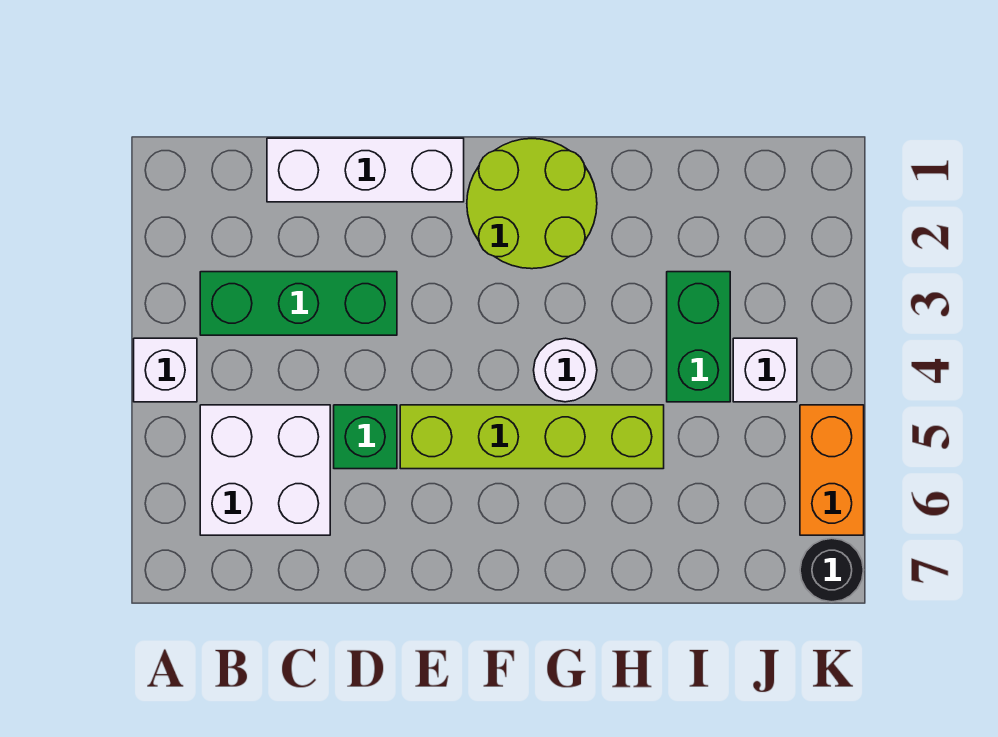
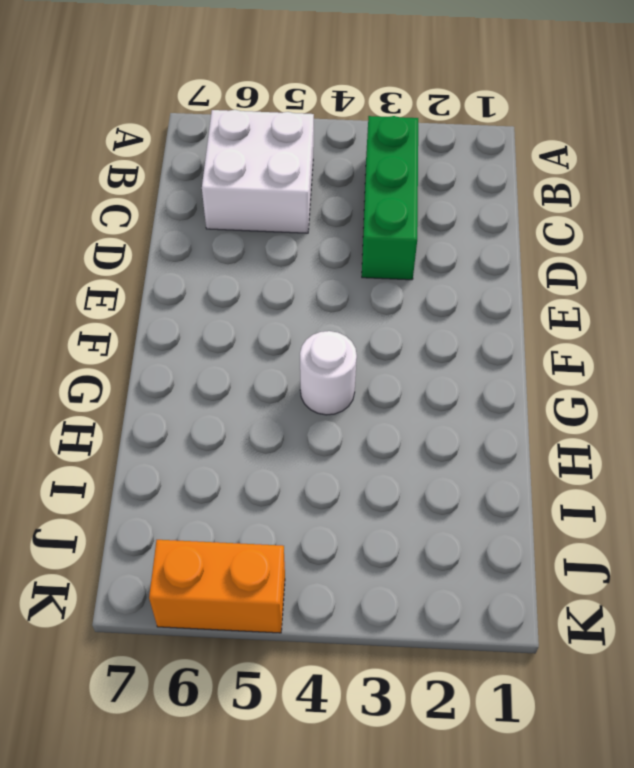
none -> white 1x1 brick [134,338,197,402]
none -> white 1x3 brick [267,138,464,202]
none -> green 1x1 brick [334,405,397,469]

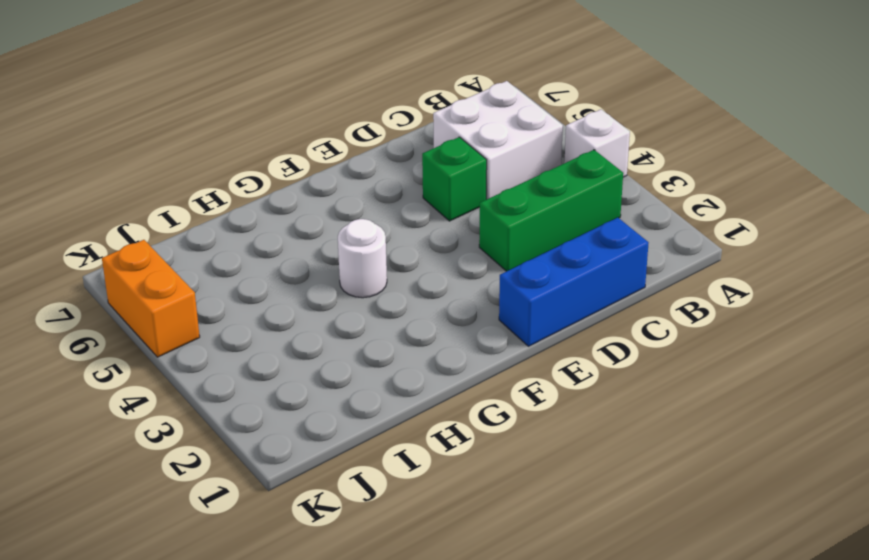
blue 1x3 brick [499,218,649,346] -> white 1x3 brick [267,138,464,202]
none -> lime 1x4 brick [400,405,664,469]
none -> lime 2x2 round brick [467,139,597,269]
none -> green 1x2 brick [667,272,730,402]

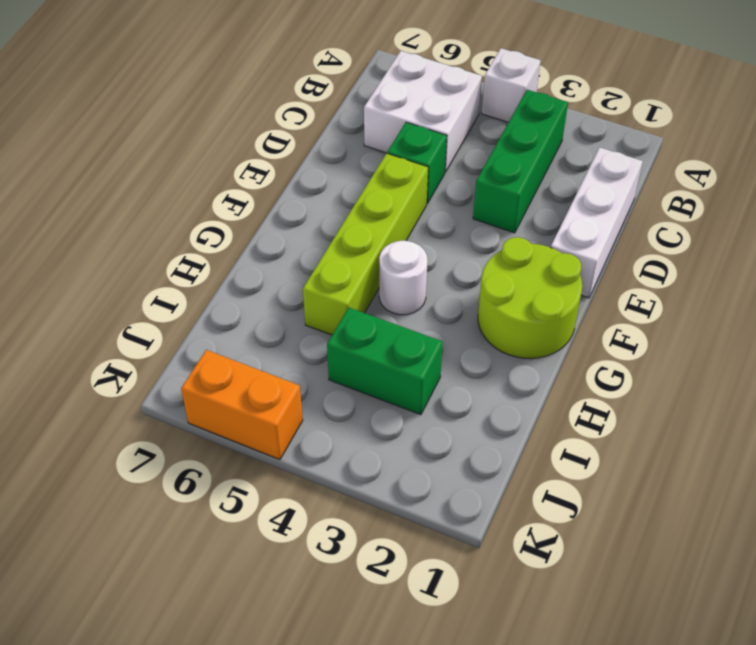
none -> white 1x1 brick [733,338,797,402]
none -> black 1x1 round brick [800,538,863,602]

